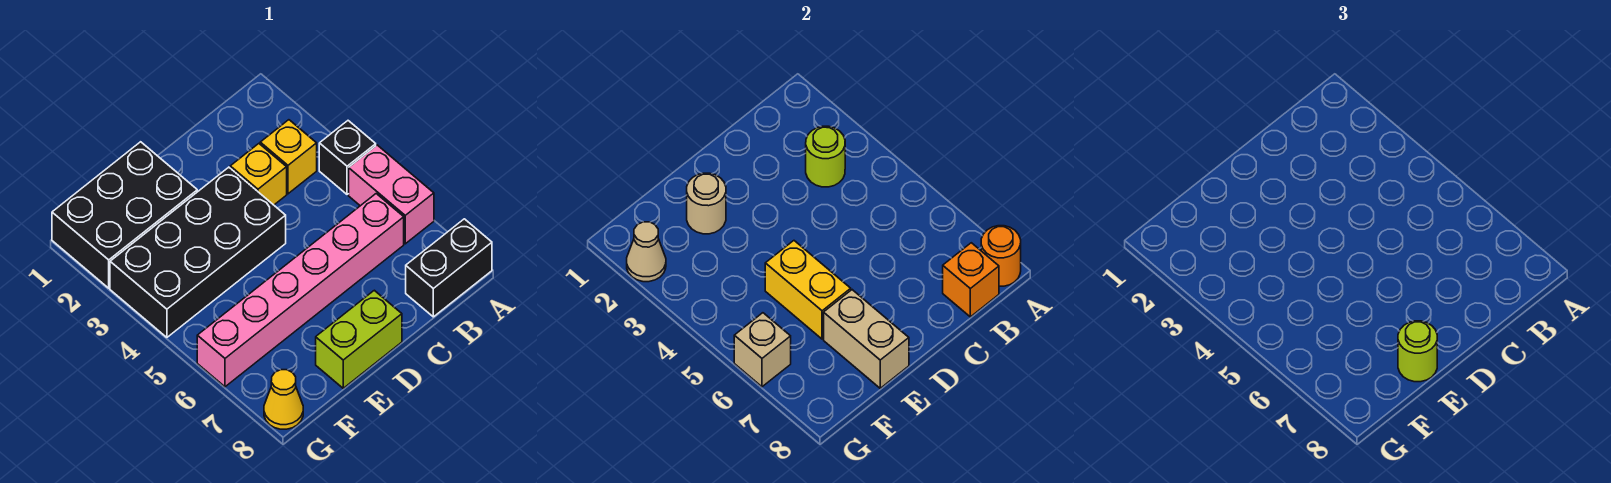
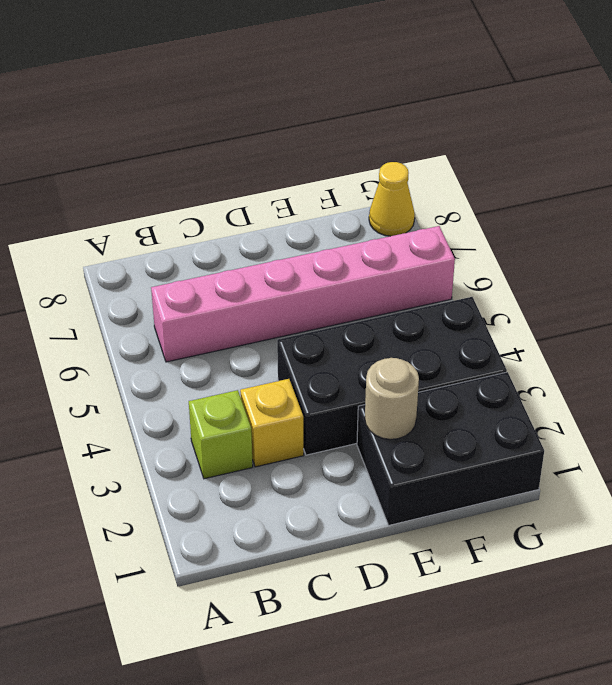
lime 1x1 brick [189,390,253,479] -> yellow 1x1 brick [260,120,317,194]
none -> black 1x1 brick [319,121,376,194]
none -> pink 1x2 brick [349,145,434,244]
none -> black 1x2 brick [406,219,492,317]

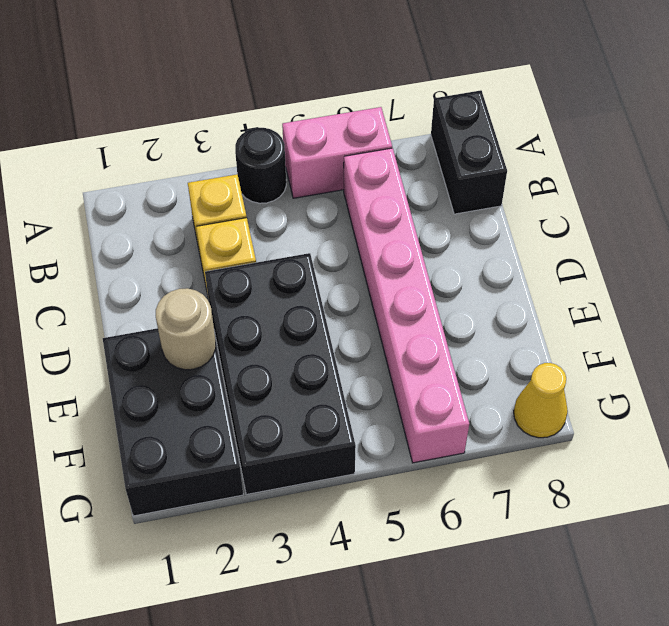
black 1x1 round brick [235,128,286,203] -> black 1x1 brick [319,121,376,194]
none -> lime 1x2 brick [316,290,402,388]
none -> orange 1x1 round brick [981,226,1021,286]
none -> lime 1x1 round brick [806,126,845,187]

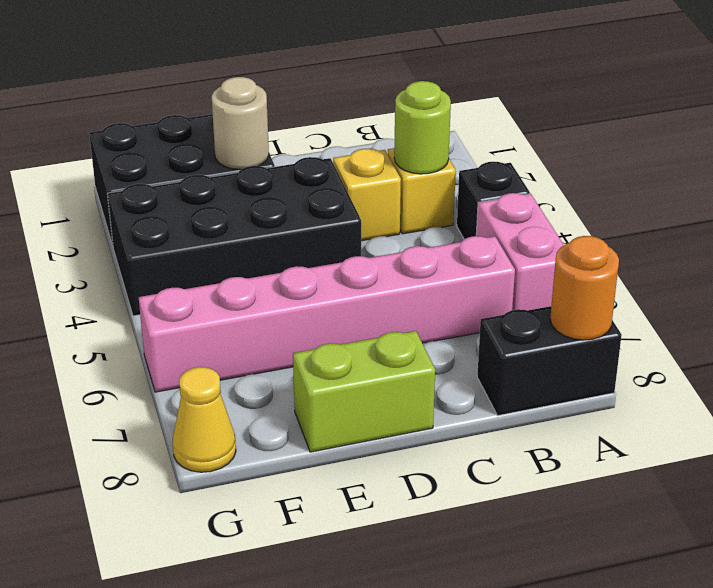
none -> orange 1x1 brick [943,243,999,317]
none -> yellow 1x2 brick [765,241,851,339]
none -> tan 1x2 brick [824,290,909,388]

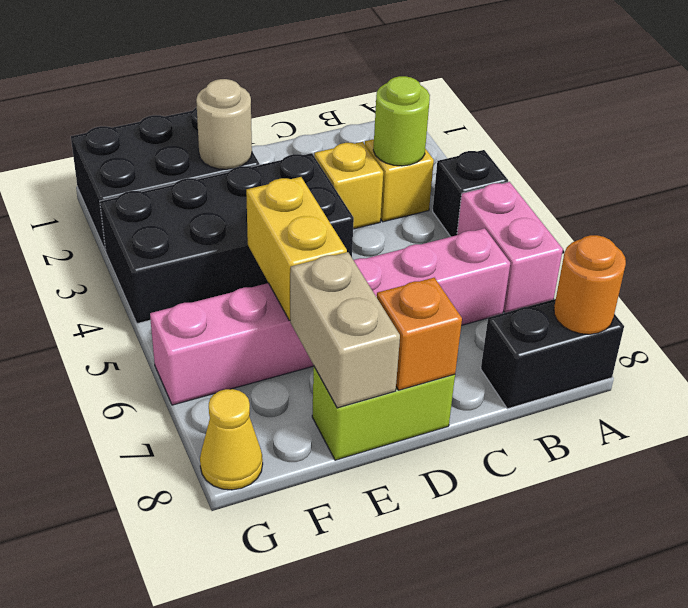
orange 1x1 brick [377,278,462,390] -> orange 1x1 brick moved to [943,243,999,317]
none -> tan 1x1 cone [627,222,666,282]
none -> tan 1x1 brick [734,313,791,387]
none -> lime 1x1 round brick [1398,321,1437,382]

